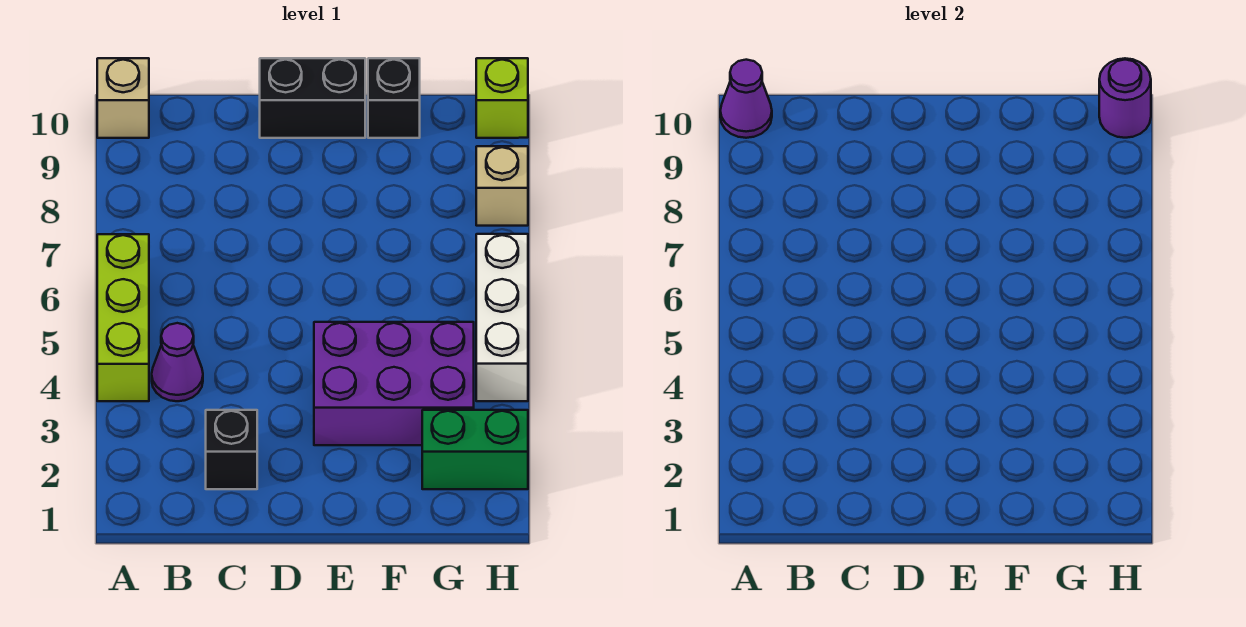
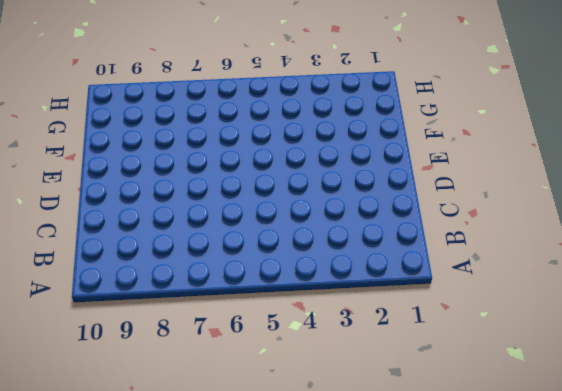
none -> lime 1x3 brick [97,234,149,401]
none -> tan 1x1 brick [97,58,149,138]
none -> purple 1x1 cone [152,323,203,401]

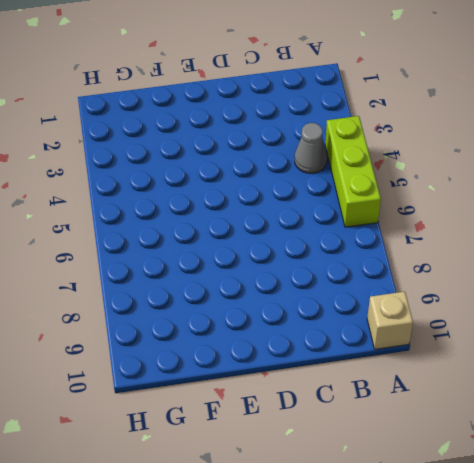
grey 1x1 cone [295,123,327,173] -> purple 1x1 cone [152,323,203,401]
none -> black 1x1 brick [206,410,257,489]
none -> black 1x2 brick [260,58,365,138]
none -> purple 2x3 brick [314,322,474,445]

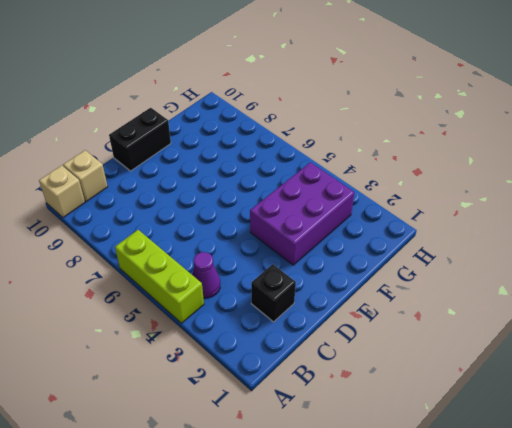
tan 1x1 brick [63,150,108,202] -> tan 1x1 brick moved to [476,146,528,226]
none -> black 1x1 brick [368,58,420,138]
none -> green 1x2 brick [422,410,528,489]
none -> white 1x3 brick [476,234,528,401]

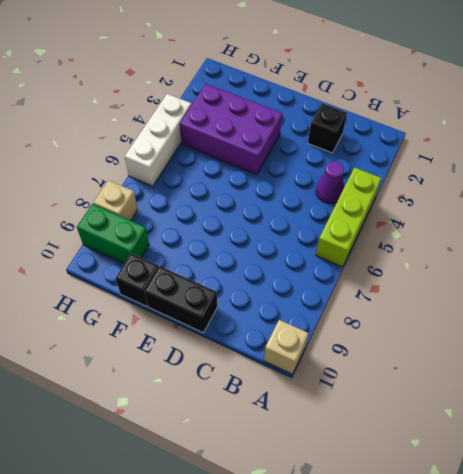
green 1x2 brick [77,204,149,263] -> green 1x2 brick moved to [422,410,528,489]
none -> lime 1x1 brick [476,58,528,138]
none -> purple 1x1 cone [720,60,772,138]
none -> purple 1x1 round brick [1099,58,1151,138]

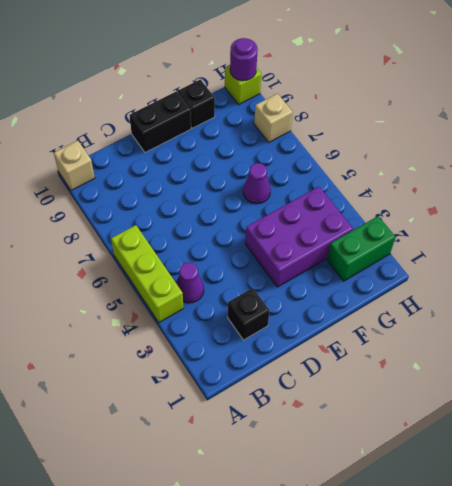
purple 1x1 cone [243,163,271,204] -> purple 1x1 cone moved to [720,60,772,138]
none -> white 1x3 brick [476,234,528,401]

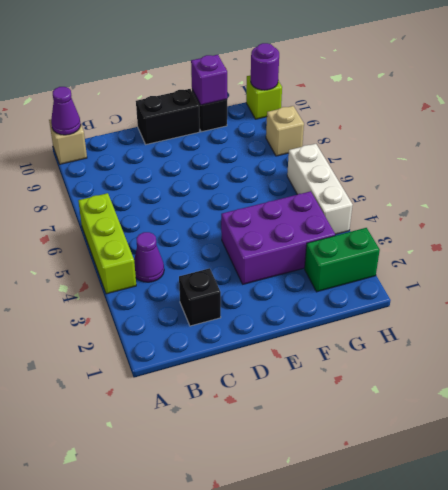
purple 1x1 brick [191,55,227,105] -> none

